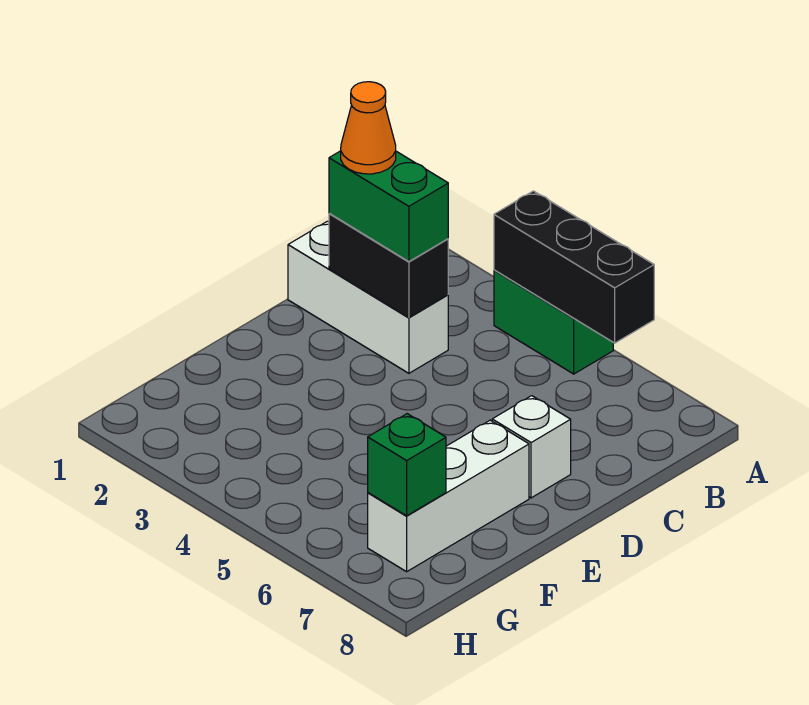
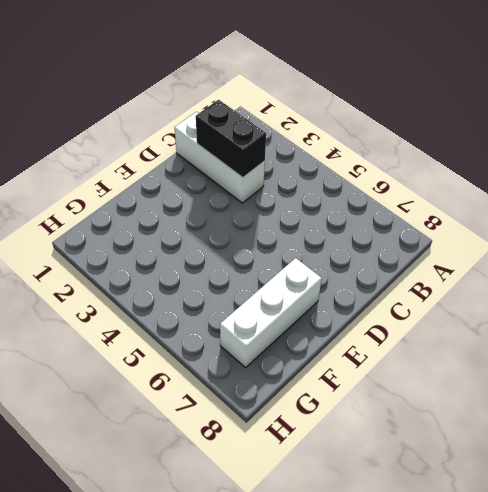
none -> green 1x2 brick [494,270,613,374]
none -> white 1x1 brick [492,396,571,498]

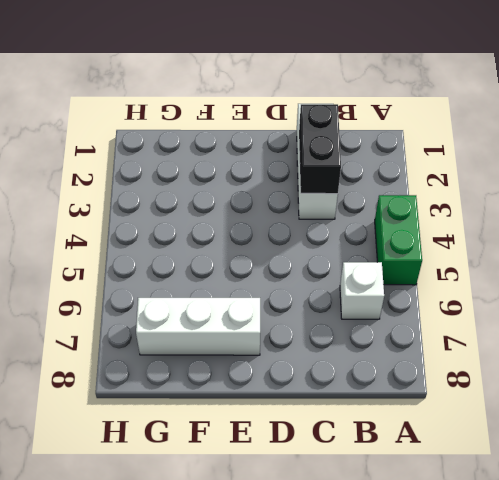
white 1x1 brick [340,262,384,319] -> white 1x1 brick moved to [492,396,571,498]
none -> black 1x3 brick [494,191,654,343]
none -> green 1x1 brick [368,414,446,516]

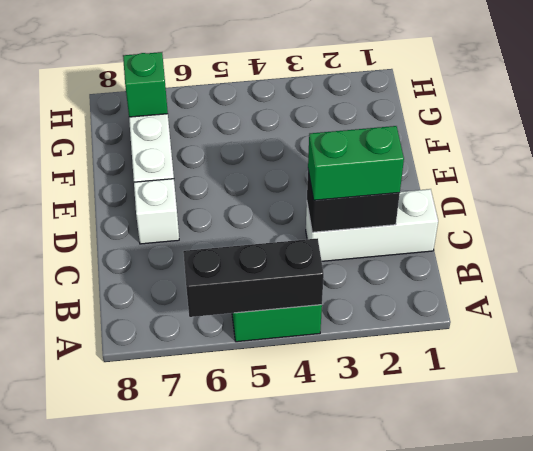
none -> orange 1x1 cone [341,82,396,174]

